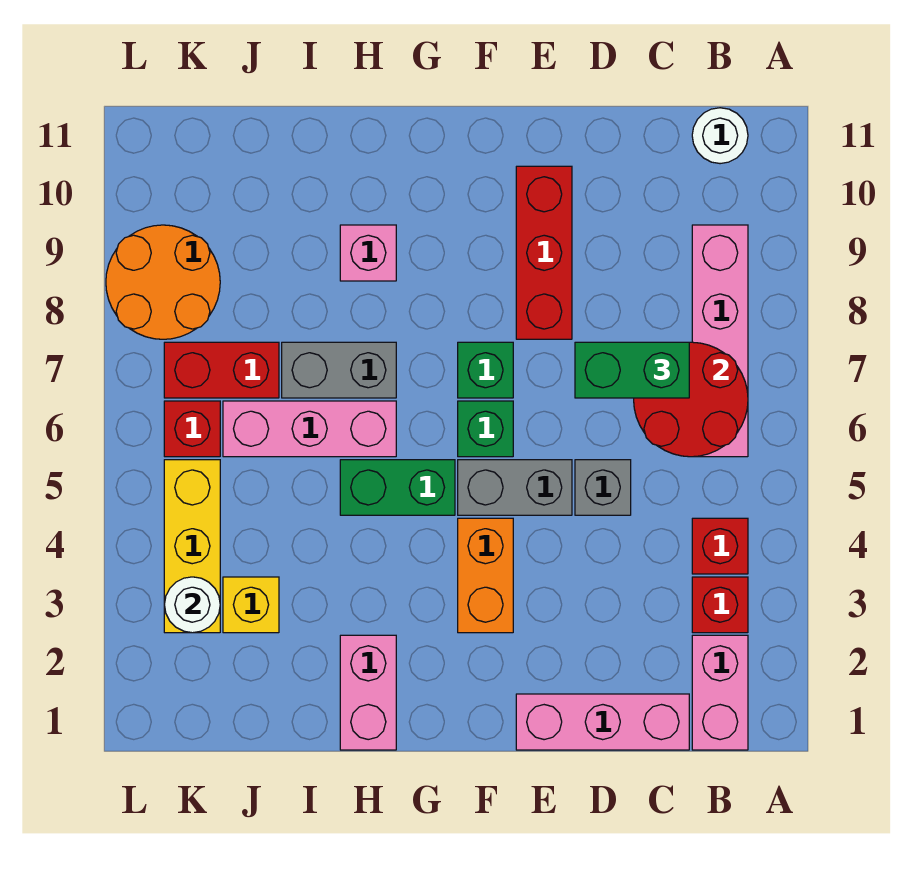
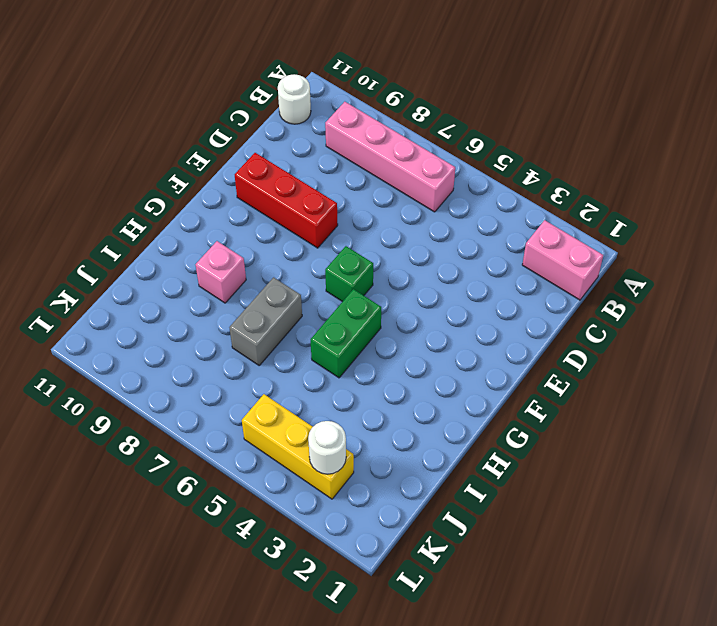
none -> red 1x1 brick [692,577,748,633]
none -> red 1x1 brick [692,518,748,574]
none -> pink 1x3 brick [516,694,689,750]

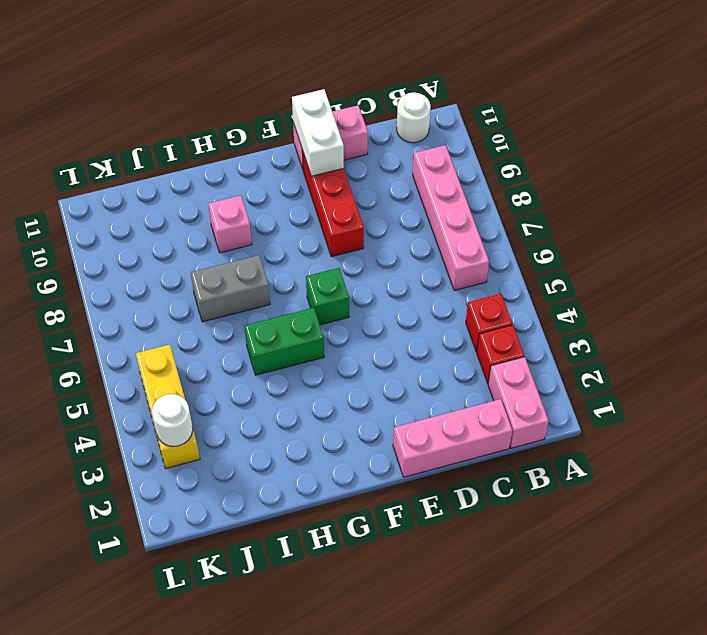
pink 1x2 brick [293,105,368,169] -> pink 1x2 brick turned to [340,635,396,750]
white 1x2 brick [292,89,344,176] -> none
none -> grey 1x1 brick [575,460,631,515]
none -> grey 1x2 brick [458,460,572,515]
none -> orange 1x2 brick [458,518,513,633]

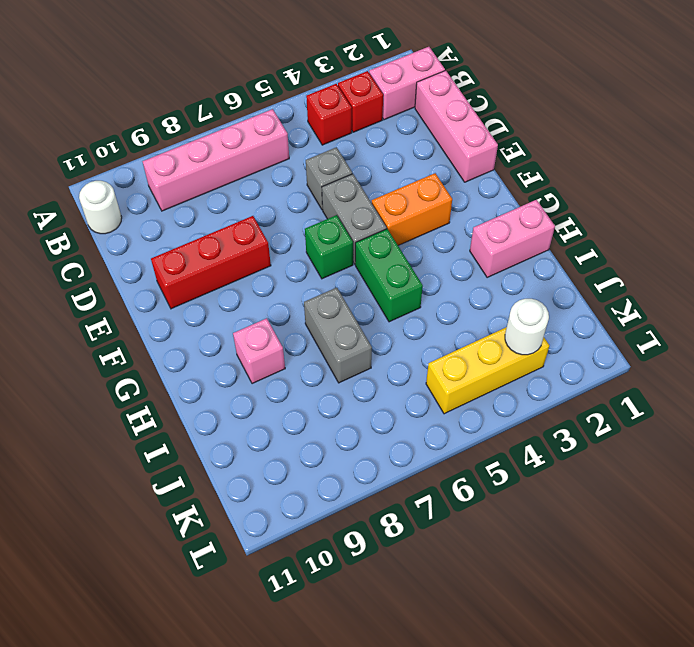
none -> green 1x1 brick [458,342,513,398]
none -> pink 1x3 brick [223,401,396,457]
none -> yellow 1x1 brick [223,577,279,633]

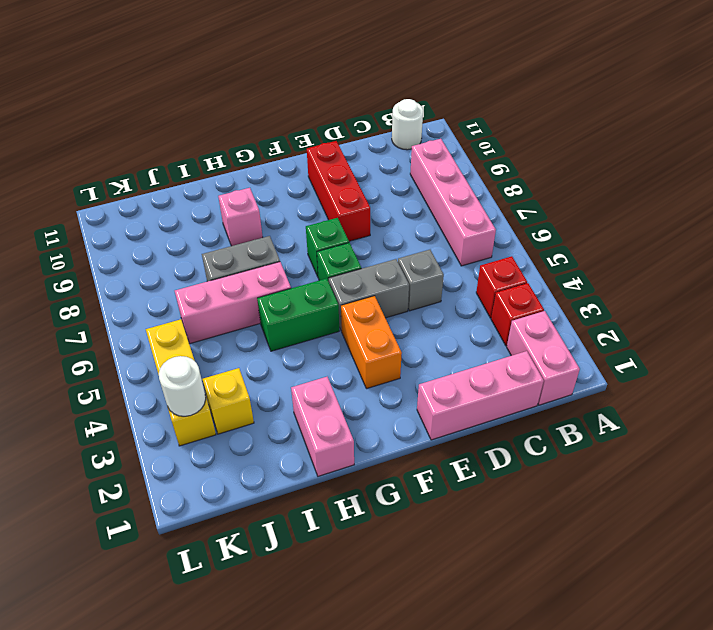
none -> red 1x2 brick [164,342,279,398]
none -> red 1x1 brick [164,401,220,457]
none -> orange 2x2 round brick [106,225,220,339]

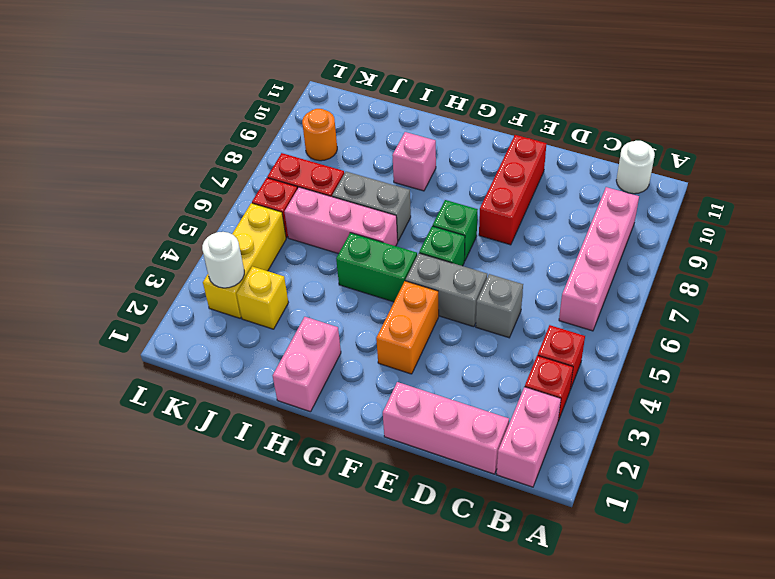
orange 1x1 round brick [302,109,337,161] -> orange 2x2 round brick [106,225,220,339]
none -> red 2x2 round brick [634,342,748,457]
none -> green 1x2 brick [575,342,689,398]

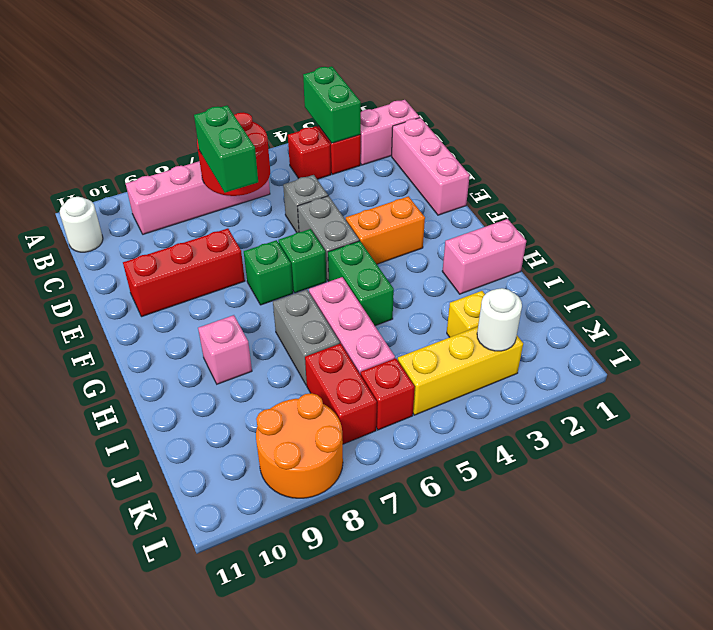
green 1x2 brick [303,66,361,143] -> none

